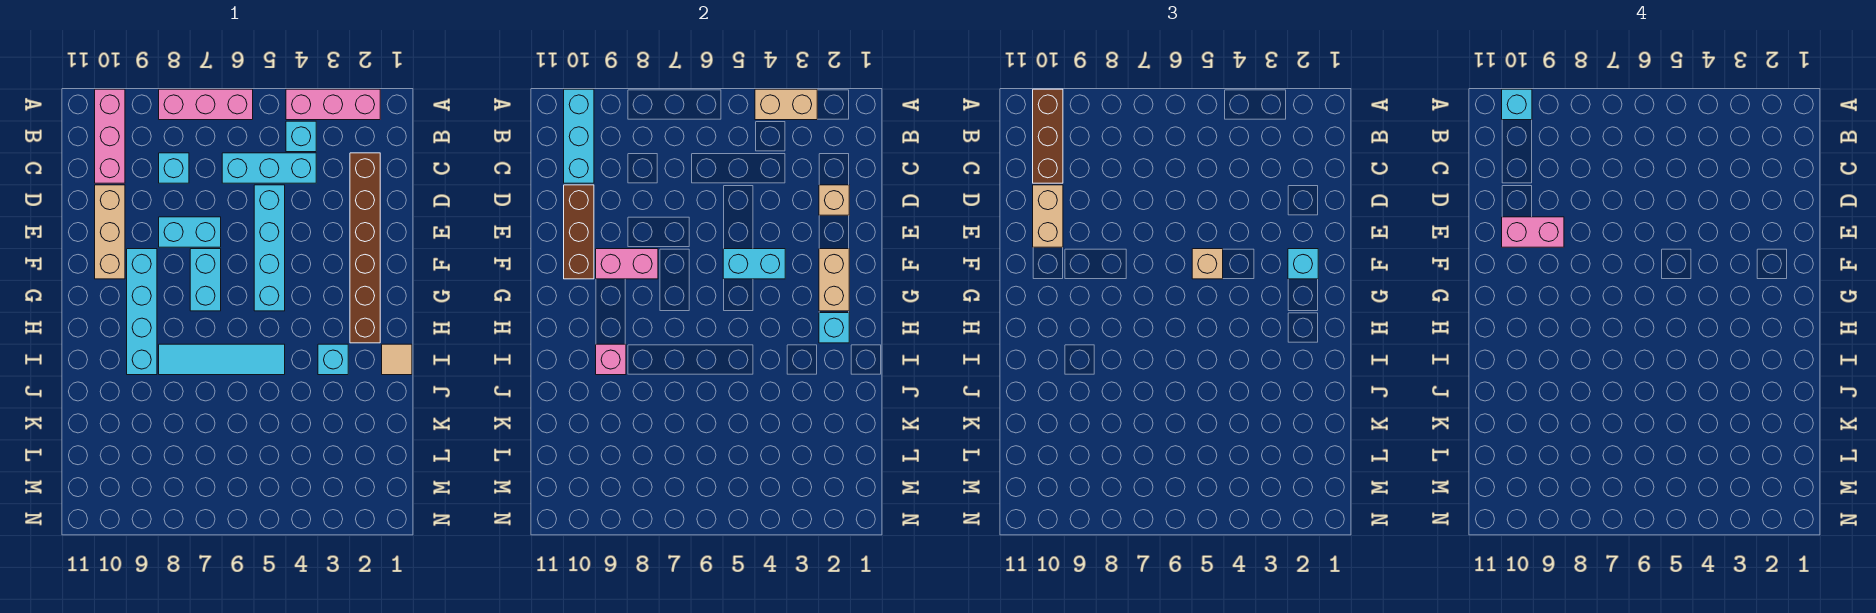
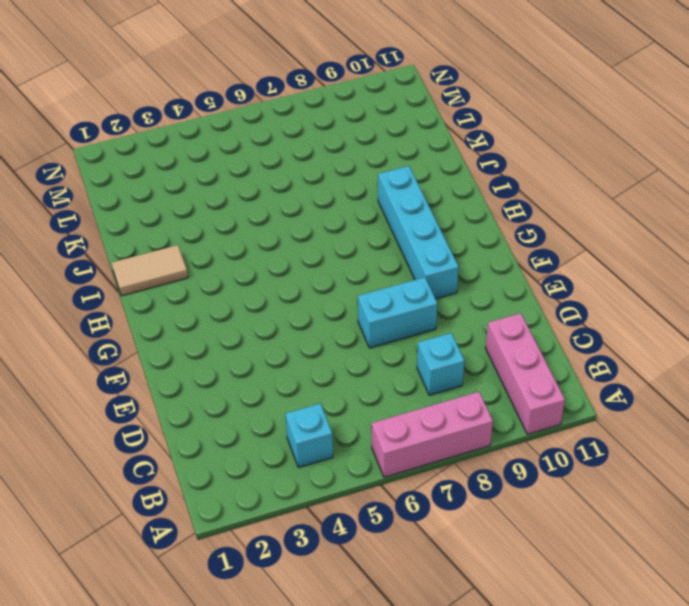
tan 1x2 tile [112,245,188,296] -> tan 1x1 tile [382,344,412,375]
none -> pink 1x3 brick [286,89,380,120]
none -> brown 1x6 brick [350,153,380,343]
none -> cyan 1x3 brick [222,153,316,183]
none -> cyan 1x4 brick [254,185,285,311]

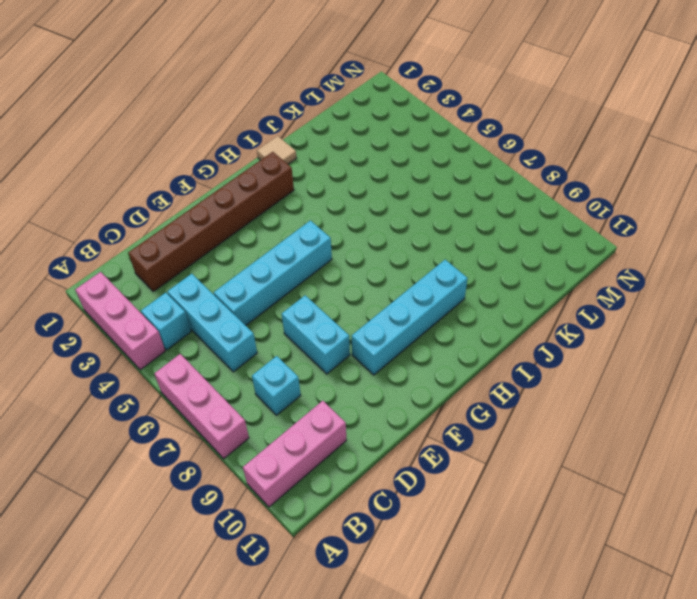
none -> tan 1x3 brick [95,185,125,279]
none -> cyan 1x2 brick [190,249,221,311]
none -> cyan 1x1 brick [318,344,348,375]
none -> cyan 1x4 tile [159,344,285,375]

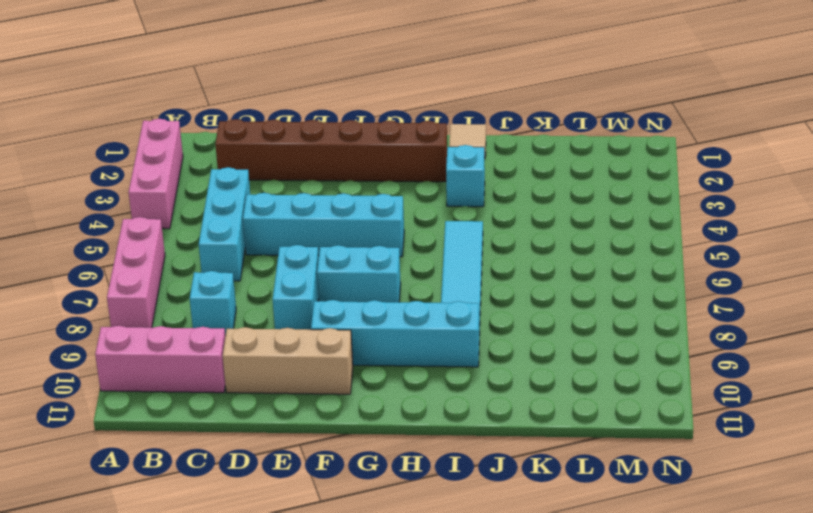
none -> cyan 1x1 brick [286,121,316,152]
none -> tan 1x2 brick [755,89,817,120]
none -> cyan 1x3 brick [564,89,594,183]
none -> tan 1x1 brick [819,185,849,215]

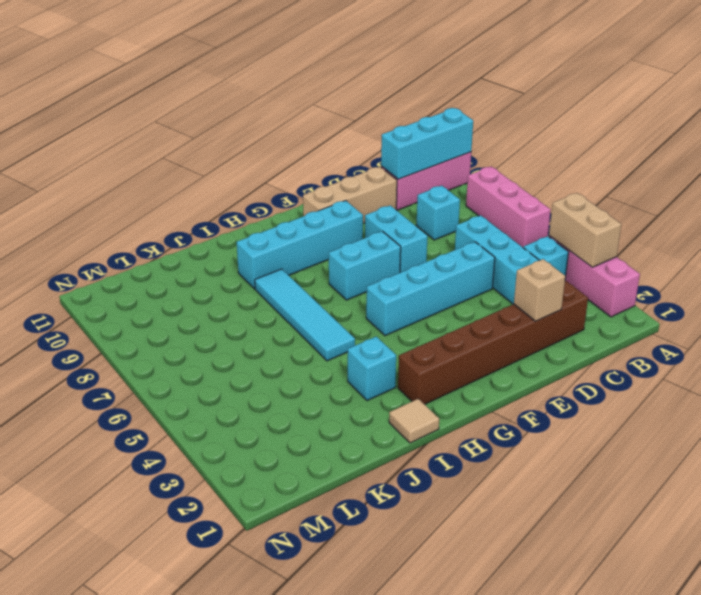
none -> brown 1x3 brick [564,185,594,279]
none -> tan 1x2 brick [819,249,849,311]
none -> cyan 1x2 brick [723,249,785,279]
none -> pink 1x2 brick [596,249,658,279]

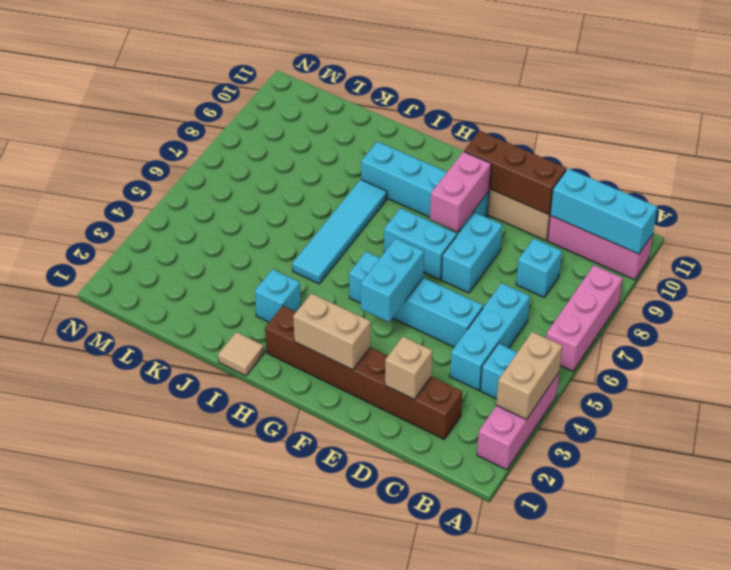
none -> cyan 1x1 brick [819,313,849,343]
none -> pink 1x1 brick [596,344,626,375]
none -> brown 1x3 brick [1033,89,1063,183]
none -> tan 1x2 brick [1033,185,1063,247]

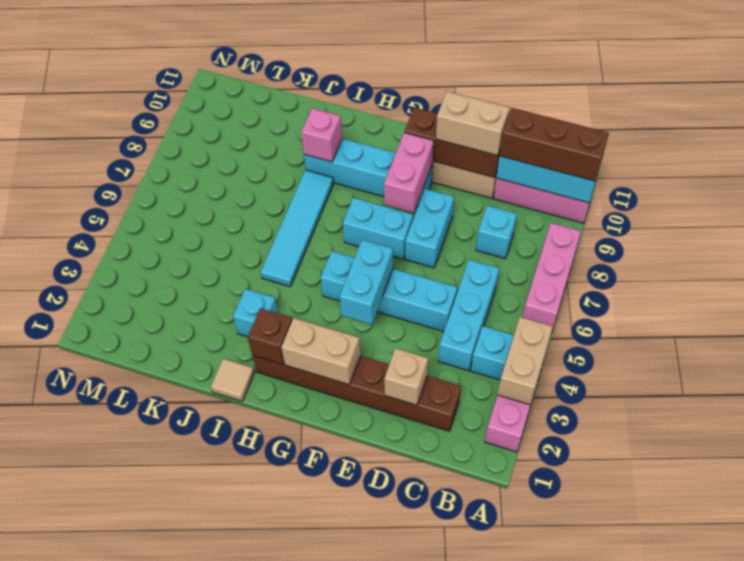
brown 1x1 brick [248,308,292,364] -> cyan 1x1 brick [819,313,849,343]
none -> cyan 1x1 brick [1288,249,1318,279]
none -> tan 1x1 brick [1192,249,1223,279]
none -> cyan 1x1 brick [1502,89,1532,120]
none -> pink 1x2 brick [1502,217,1564,247]

